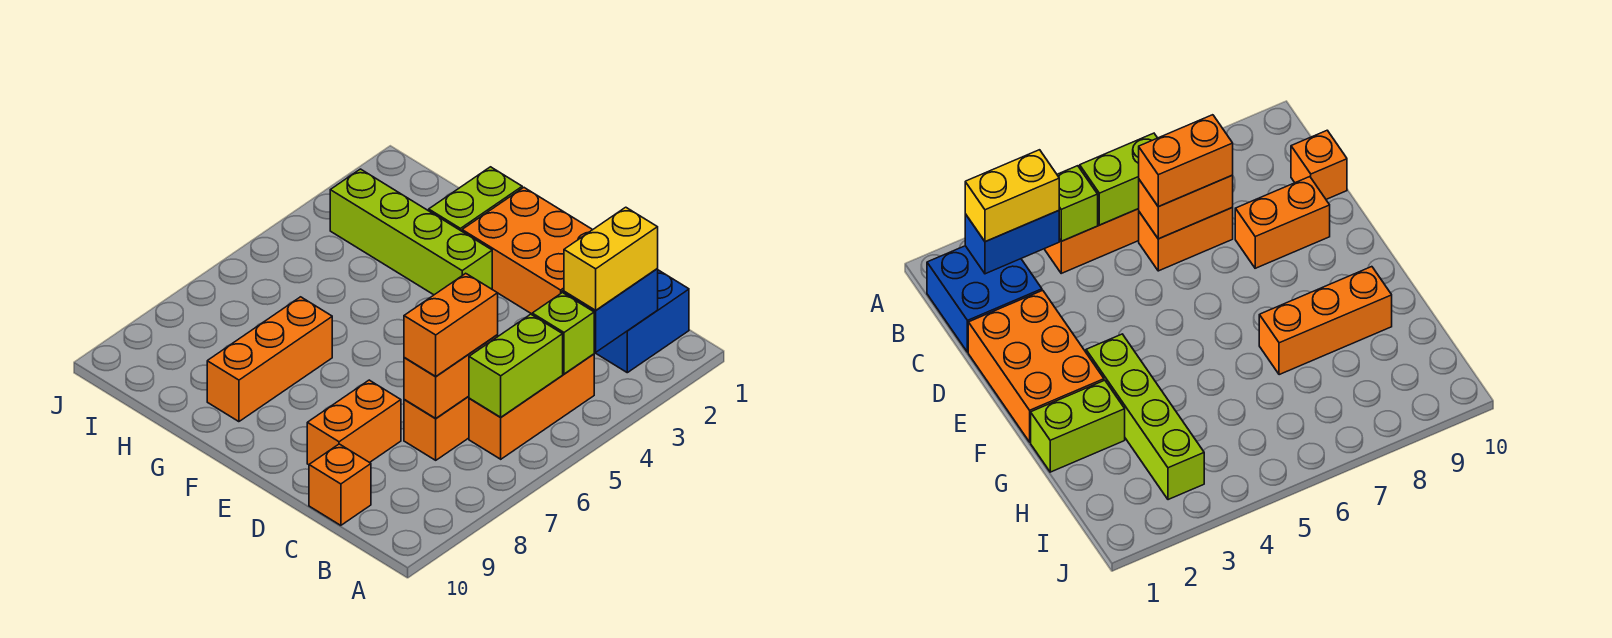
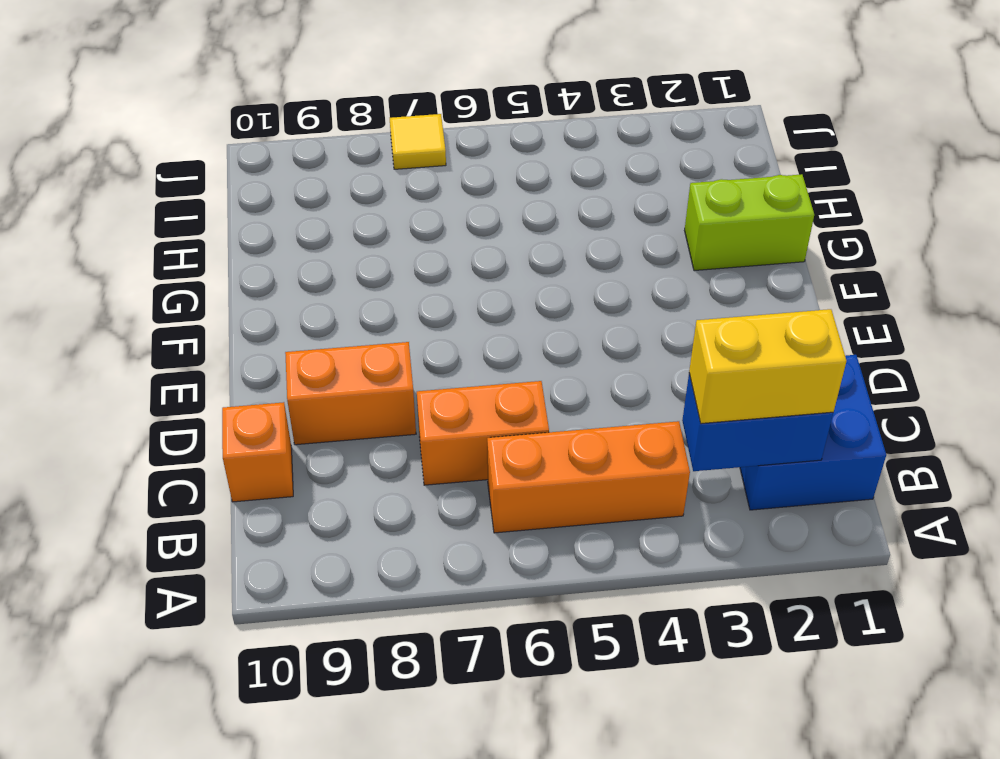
yellow 1x1 tile [390,114,446,169] -> none
none -> orange 2x3 brick [462,188,592,314]
none -> lime 1x4 brick [330,169,492,295]
none -> orange 1x3 brick [207,297,332,422]

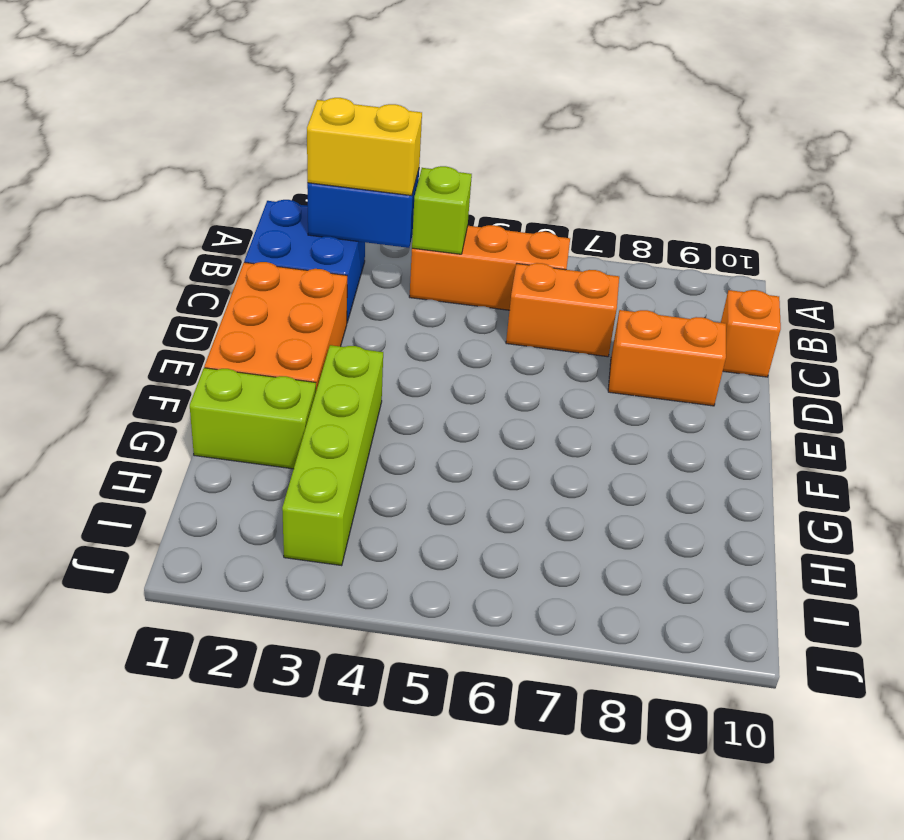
none -> orange 1x3 brick [207,297,332,422]
none -> lime 1x2 brick [469,314,563,417]
none -> orange 1x2 brick [404,335,498,418]

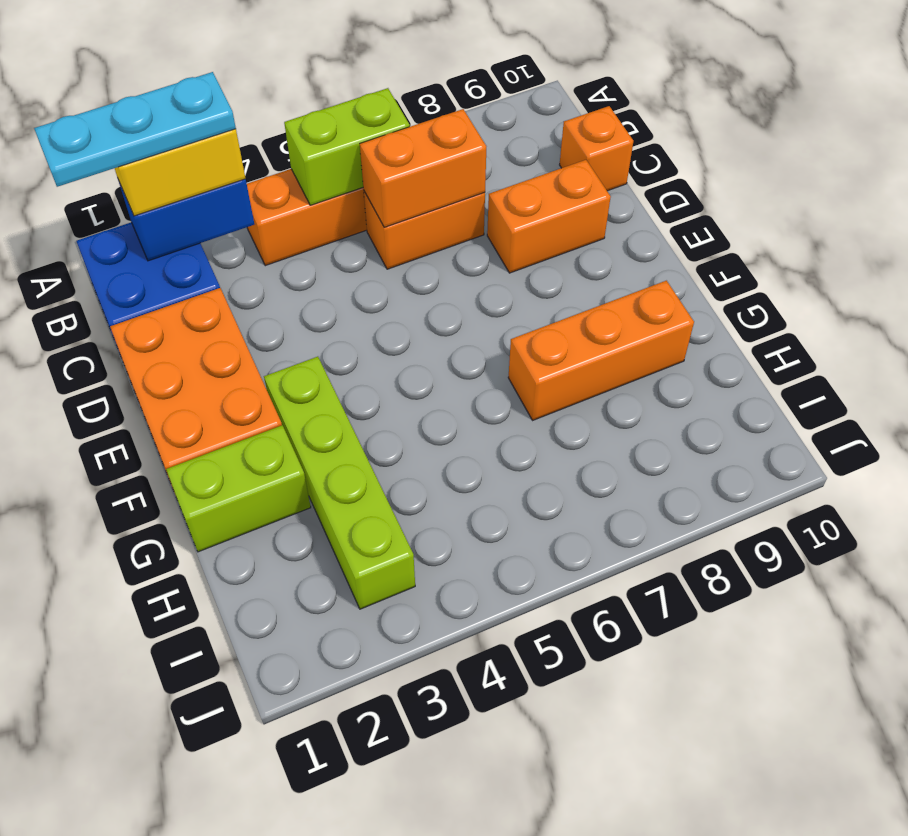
cyan 1x3 plate [34,72,236,187] -> none
none -> lime 1x1 brick [532,293,594,374]
none -> orange 1x2 brick [404,273,498,377]

